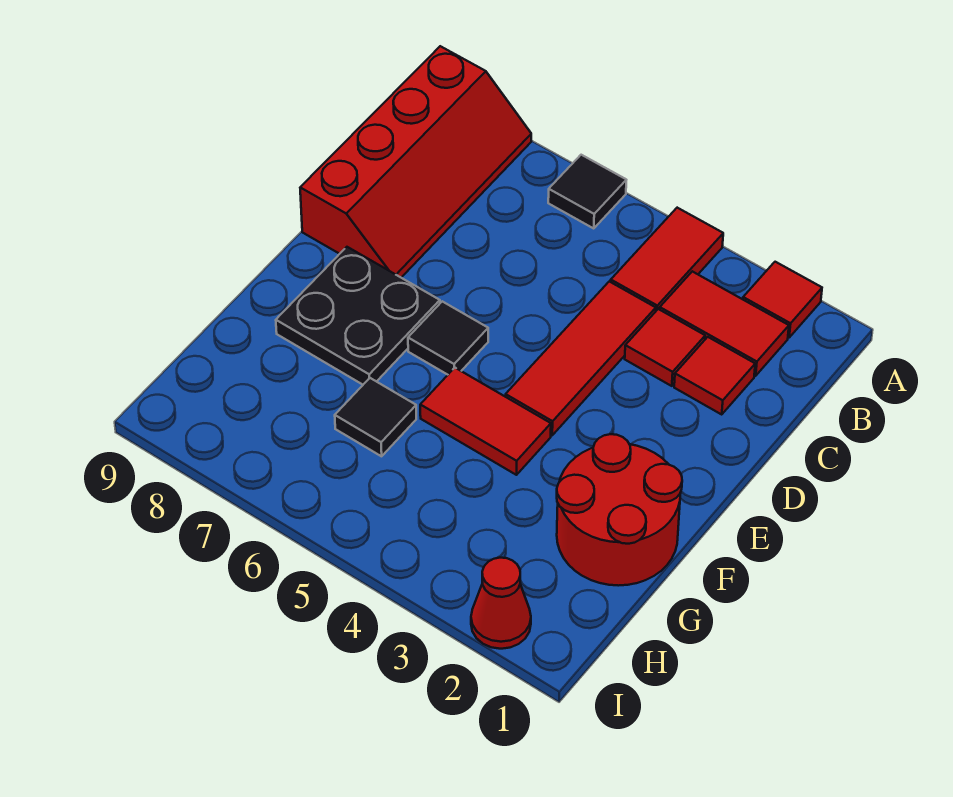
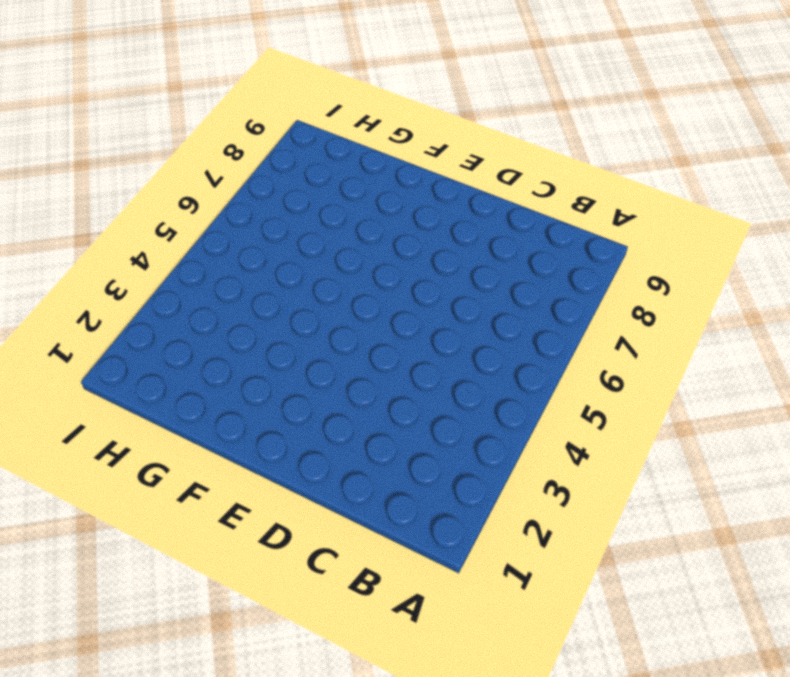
none -> red 1x1 tile [743,262,822,337]
none -> red 1x2 tile [611,208,723,311]
none -> black 1x1 tile [548,155,626,228]

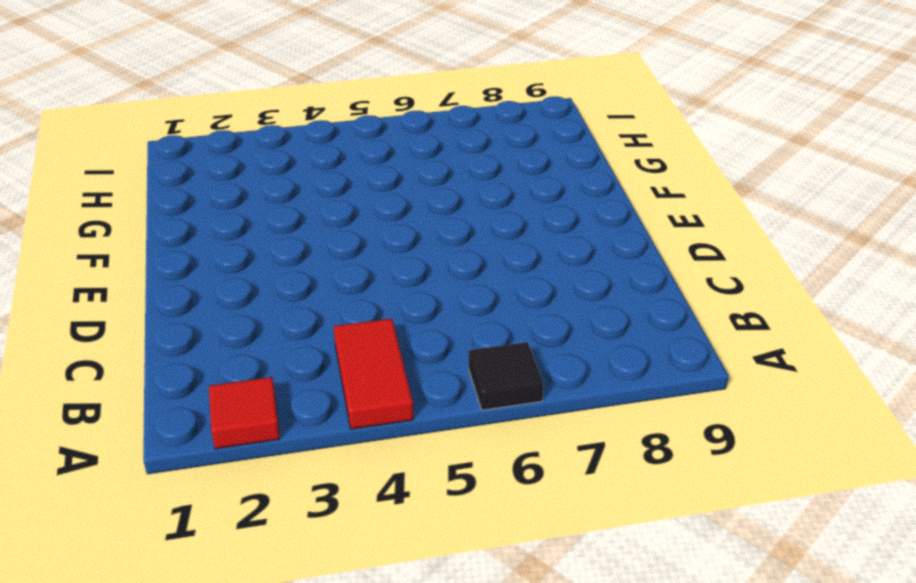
none -> red 2x4 slope [300,46,531,277]
none -> red 1x2 tile [660,271,789,376]
none -> red 1x1 tile [674,337,755,414]

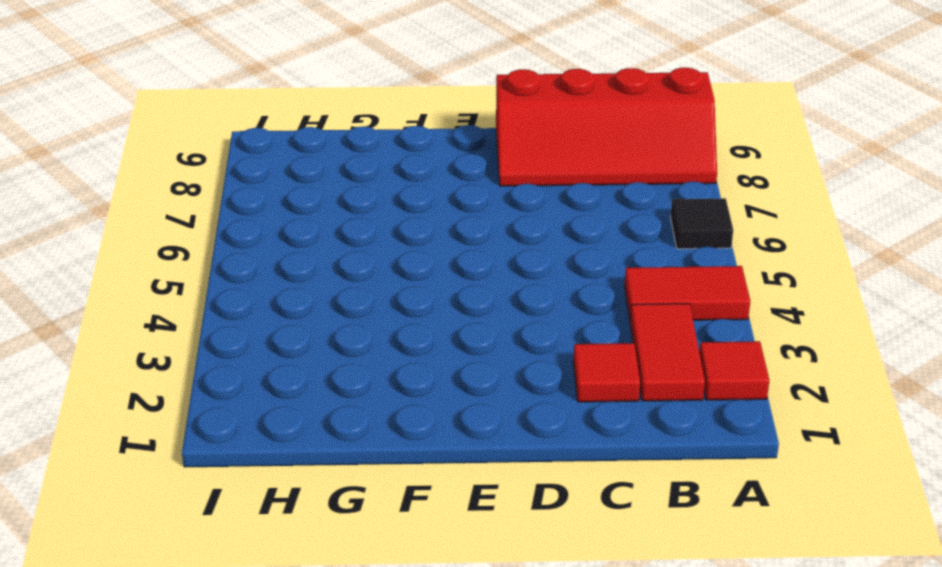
none -> red 1x1 tile [625,309,705,386]
none -> red 1x3 tile [506,281,656,435]
none -> black 1x1 tile [408,301,488,375]

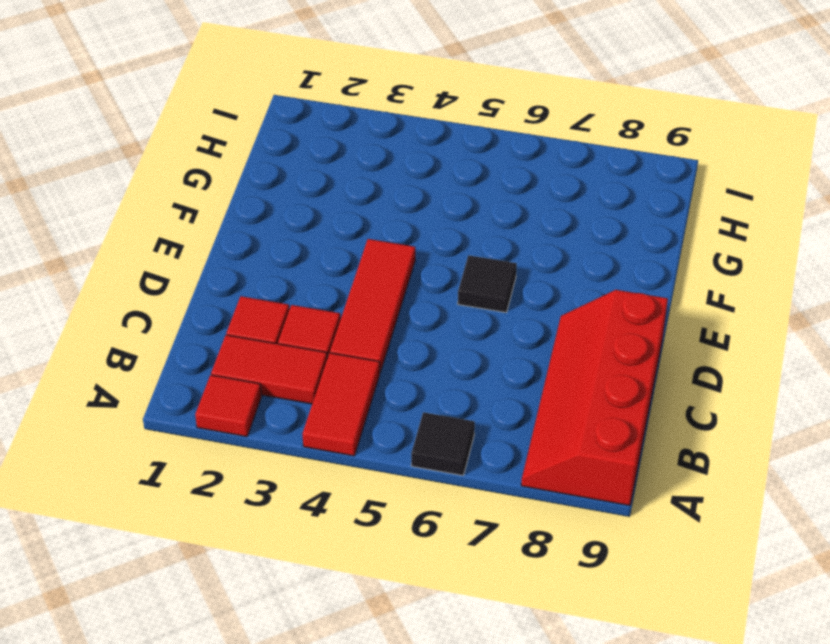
none -> black 2x2 plate [276,247,440,385]
none -> red 2x2 round brick [557,434,682,586]
none -> red 1x2 tile [420,368,551,475]

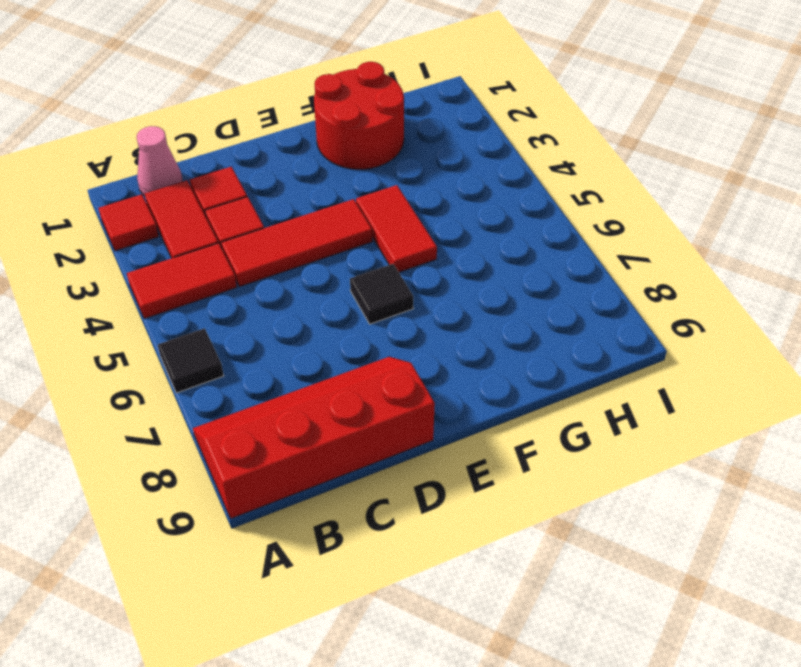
pink 1x1 cone [137,126,183,196] -> none
none -> black 2x2 plate [276,247,440,385]
none -> black 1x1 tile [335,378,416,456]
none -> red 1x1 cone [471,558,531,649]

